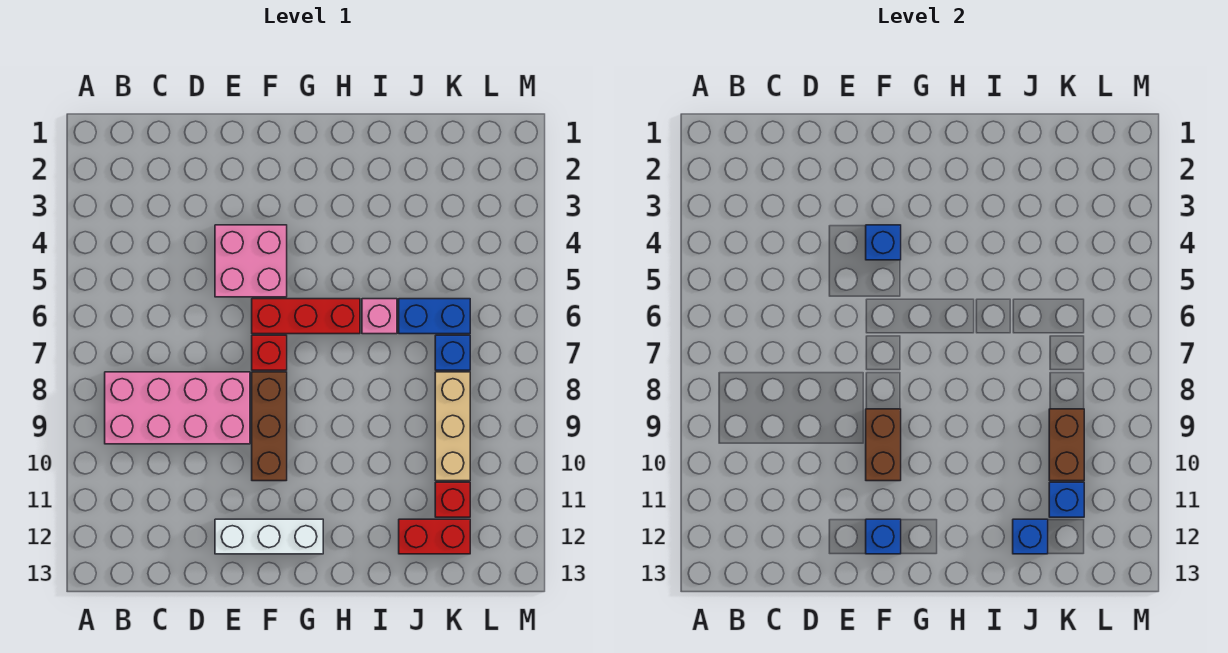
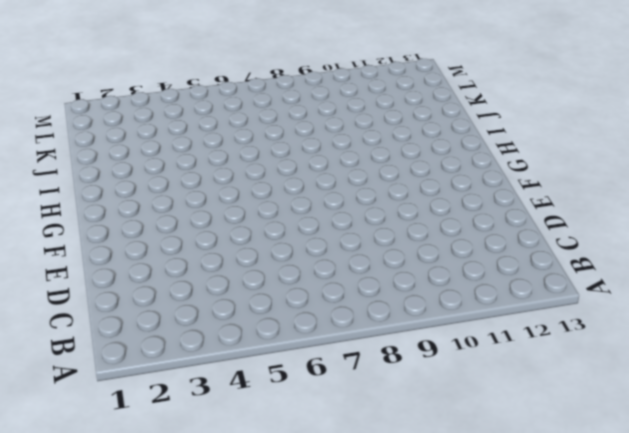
none -> pink 2x4 brick [105,372,250,444]
none -> pink 2x2 brick [215,225,287,297]
none -> white 1x3 brick [215,519,323,554]

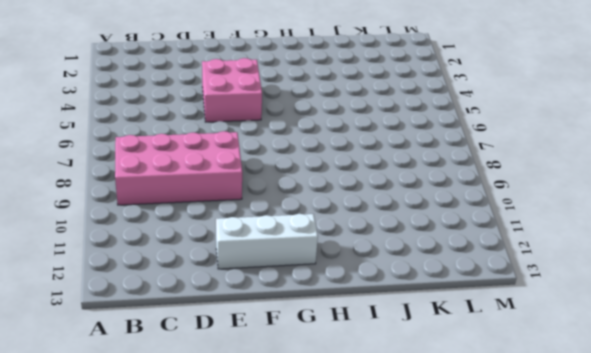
none -> red 1x3 brick [252,299,360,334]
none -> red 1x1 brick [252,335,287,370]
none -> brown 1x3 brick [252,372,287,481]

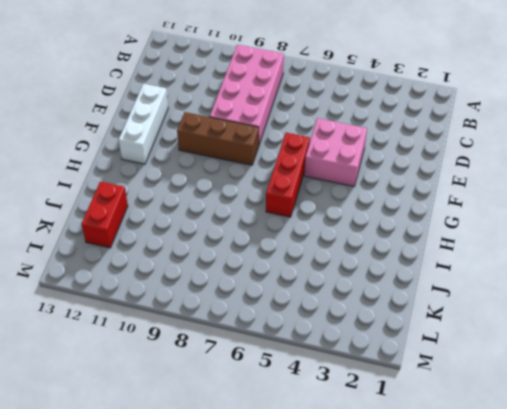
none -> red 1x1 brick [252,335,287,370]
none -> pink 1x1 brick [362,299,397,334]
none -> blue 1x2 brick [399,299,470,334]

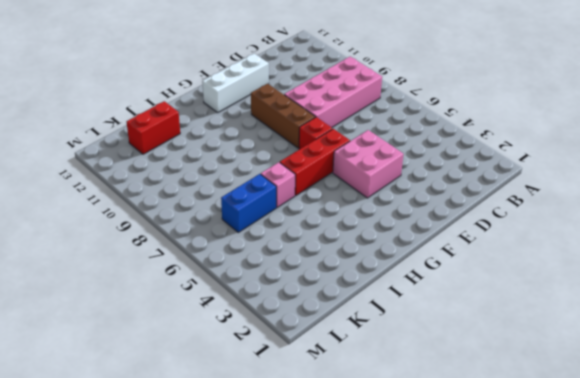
none -> blue 1x1 brick [435,335,470,370]
none -> tan 1x3 brick [435,372,470,481]
none -> red 1x1 brick [435,482,470,517]

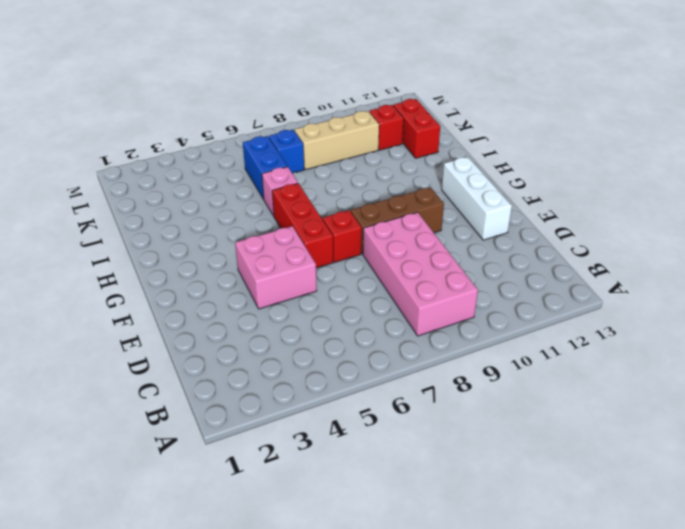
none -> blue 1x1 brick [866,225,901,260]
none -> brown 1x2 brick [866,409,901,481]
none -> blue 1x1 brick [866,519,901,554]

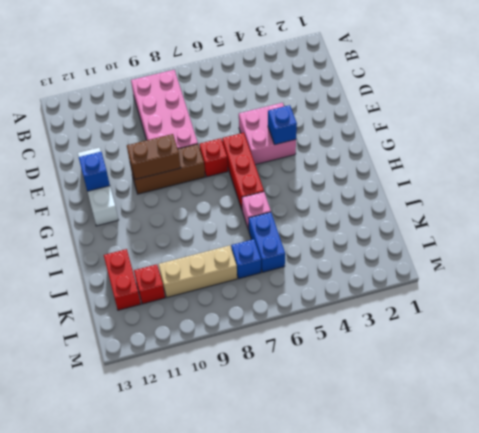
none -> blue 1x1 brick [1013,519,1048,554]
none -> brown 1x2 brick [1049,409,1084,481]
none -> blue 1x1 brick [1049,482,1084,517]

